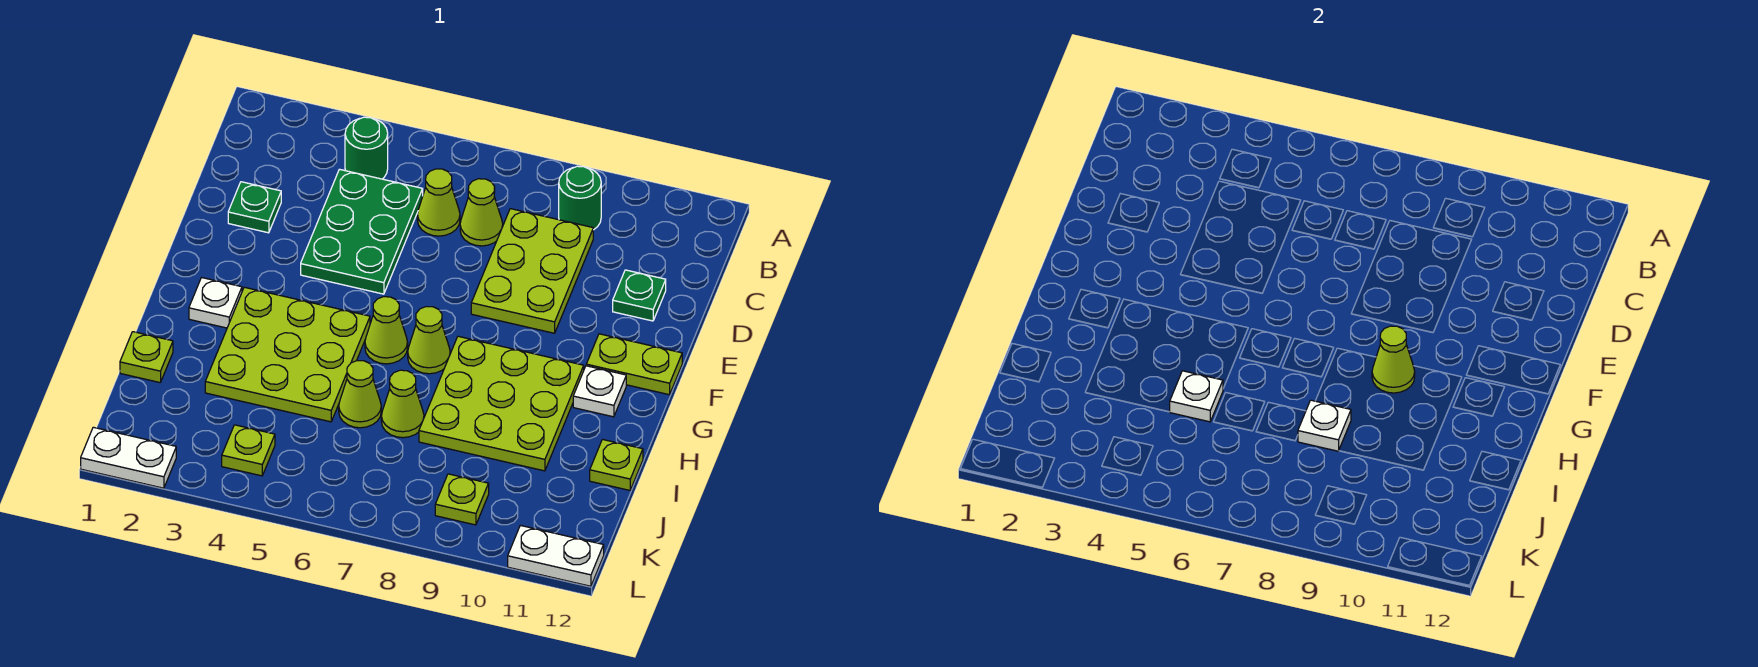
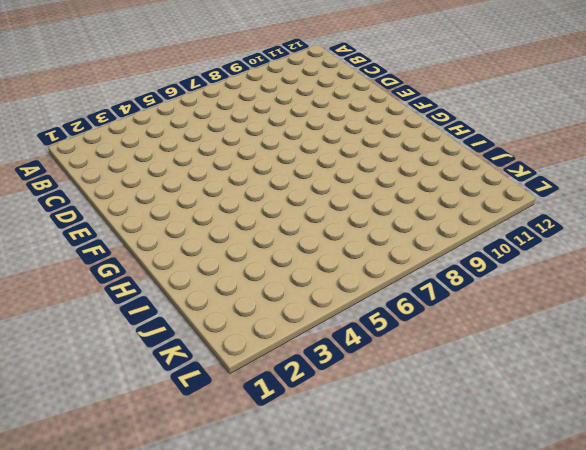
none -> green 1x1 round brick [345,117,388,179]
none -> green 1x1 round brick [559,166,601,230]
none -> green 2x3 plate [301,169,423,294]

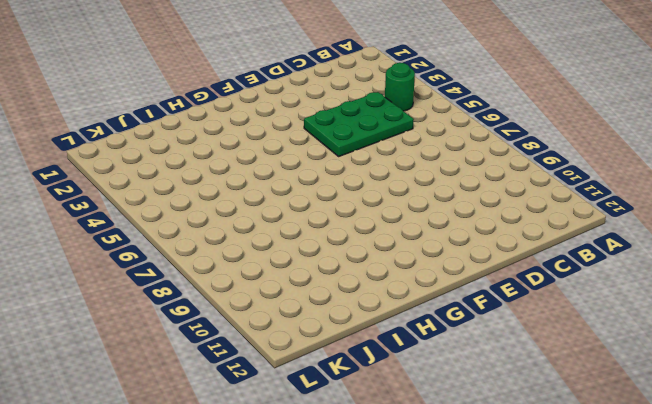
none -> green 1x1 round brick [559,166,601,230]
none -> lime 1x1 cone [417,169,460,236]
none -> lime 1x1 cone [460,179,503,246]

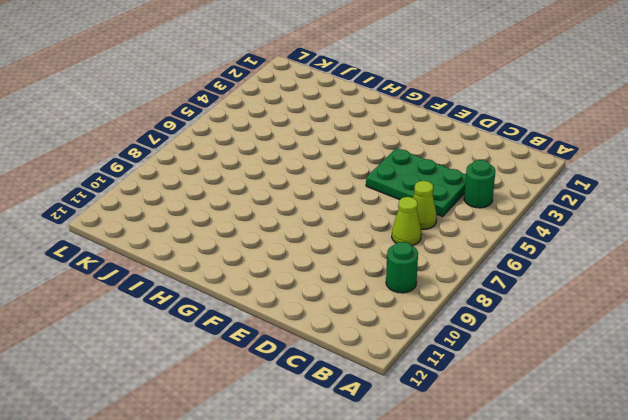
none -> lime 2x3 plate [471,209,593,333]
none -> green 1x1 plate [228,182,281,233]
none -> green 1x1 plate [613,270,666,321]

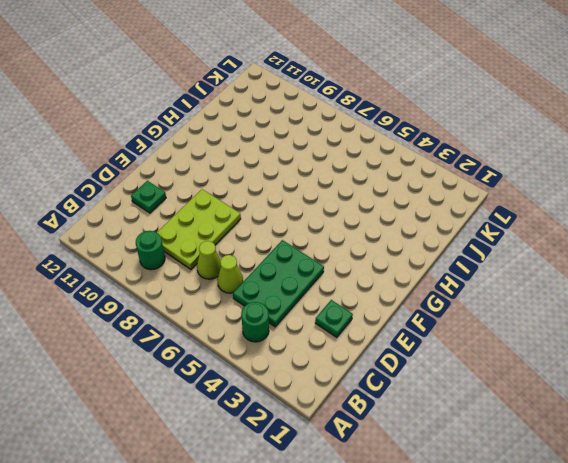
none -> lime 1x2 plate [586,334,682,395]
none -> white 1x1 plate [189,278,242,328]
none -> lime 3x3 plate [205,287,370,422]

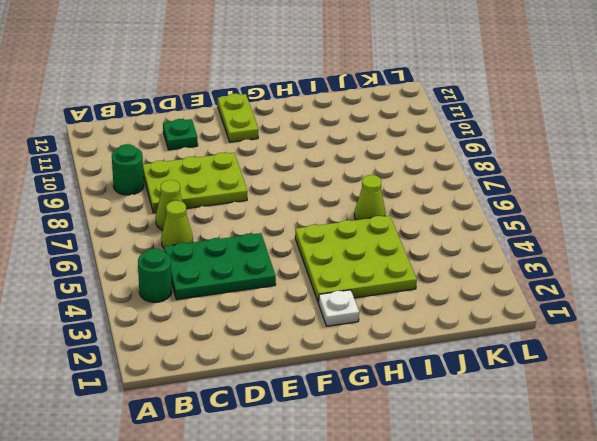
none -> green 1x1 plate [228,182,281,233]
none -> lime 1x1 cone [365,297,408,364]
none -> lime 1x1 cone [408,307,450,374]

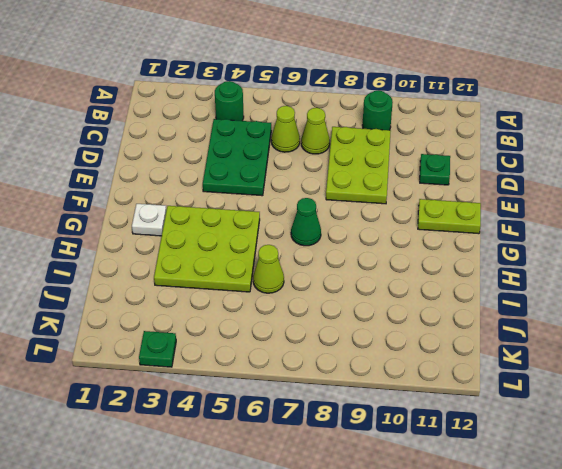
green 1x1 cone [291,198,321,246] -> lime 1x1 cone [408,307,450,374]
green 1x1 plate [139,331,176,367] -> green 1x1 plate moved to [228,182,281,233]
none -> lime 1x1 cone [365,297,408,364]
none -> lime 3x3 plate [419,336,584,471]
none -> white 1x1 plate [573,366,626,417]

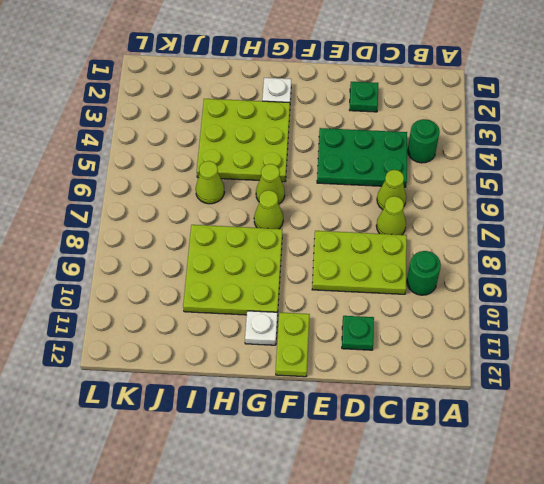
none -> lime 1x1 plate [120,332,173,382]
none -> lime 1x1 cone [381,370,424,438]
none -> lime 1x1 plate [590,440,643,490]

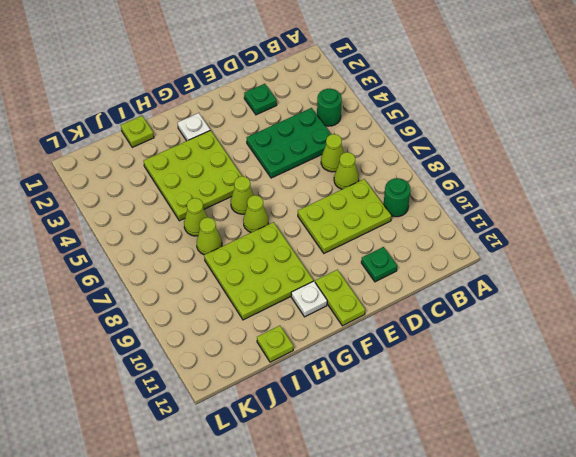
none -> lime 1x1 plate [222,425,275,476]
none -> lime 1x1 plate [435,474,489,525]
none -> white 1x2 plate [81,427,176,488]

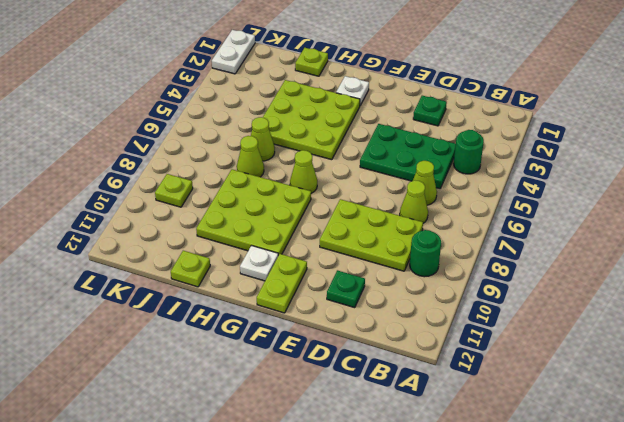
none -> lime 1x1 cone [365,297,408,364]
none -> lime 1x1 plate [222,425,275,476]
none -> white 1x2 plate [508,525,604,586]

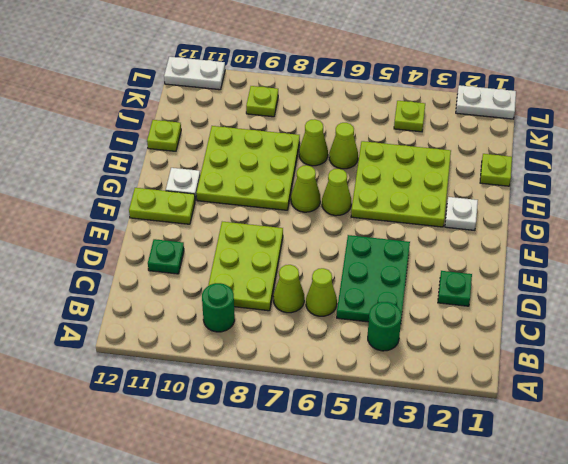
none -> lime 1x1 cone [1372,326,1415,393]
none -> white 1x1 plate [1170,371,1223,422]
none -> white 1x1 plate [1298,400,1351,451]

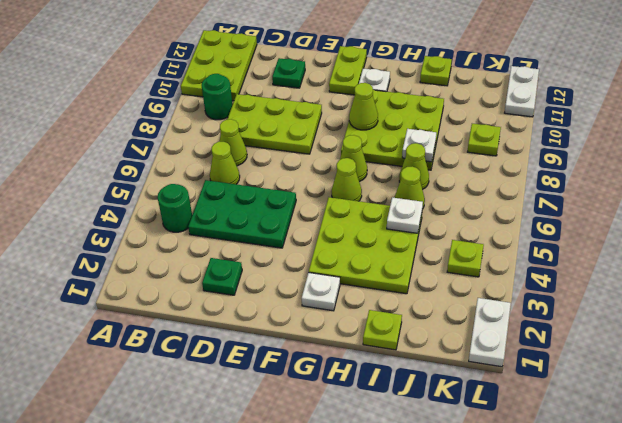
lime 2x3 plate [181,30,257,101] -> none

